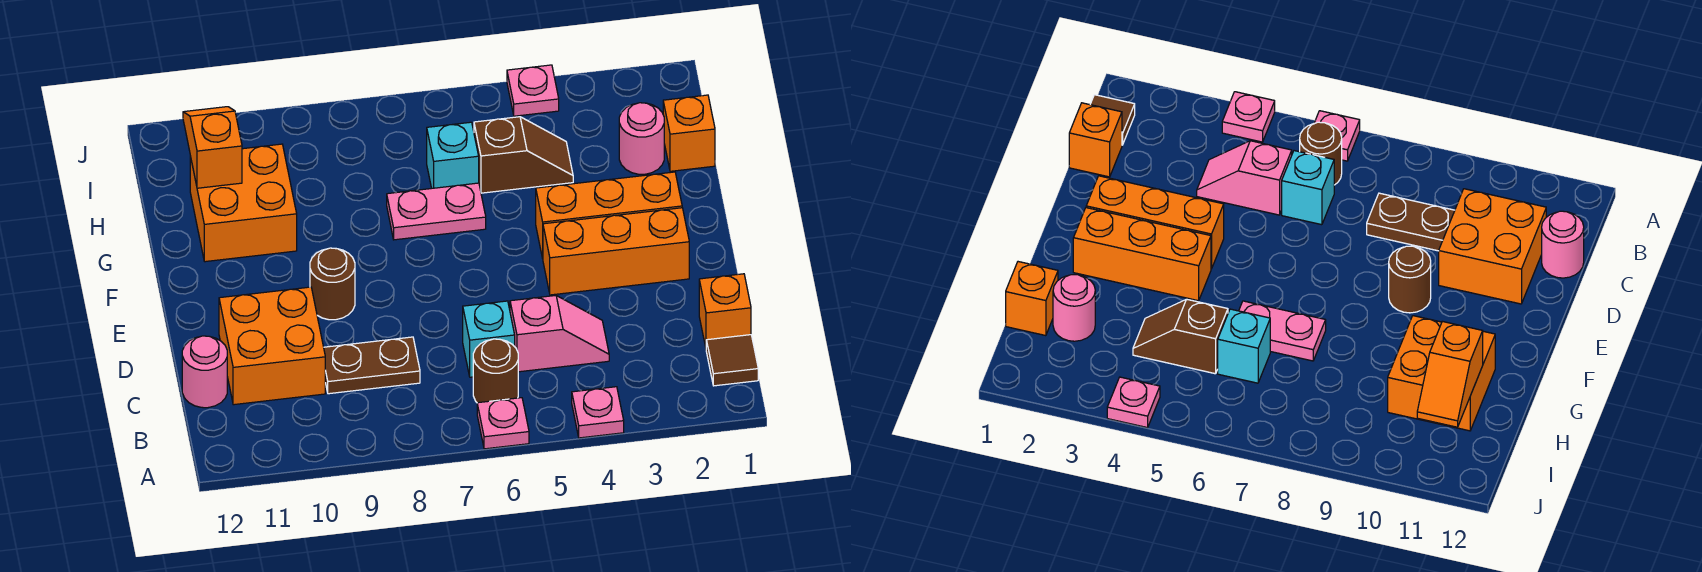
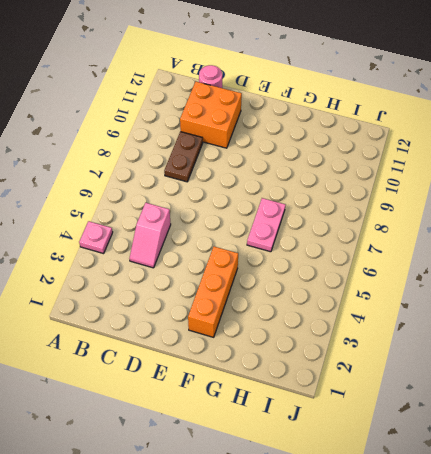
none -> pink 1x1 plate [477,398,529,449]
none -> brown 1x1 tile [706,335,758,386]
none -> brown 1x1 round brick [473,339,518,403]

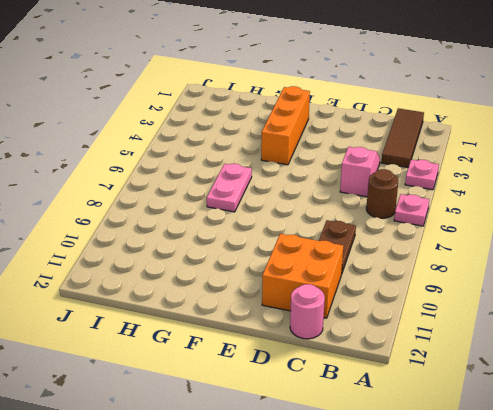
brown 1x3 tile [381,108,424,168] -> brown 1x1 tile [706,335,758,386]
none -> orange 1x1 brick [699,274,751,347]
none -> cyan 1x1 brick [463,301,515,377]
none -> orange 1x3 brick [543,208,689,295]

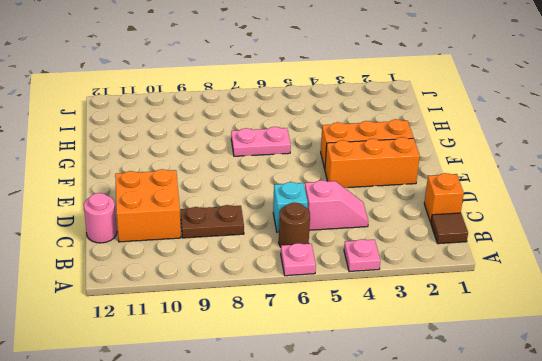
none -> brown 1x1 round brick [310,248,355,320]
none -> orange 2x2 brick [190,144,297,262]
none -> orange 1x1 brick [663,95,715,171]

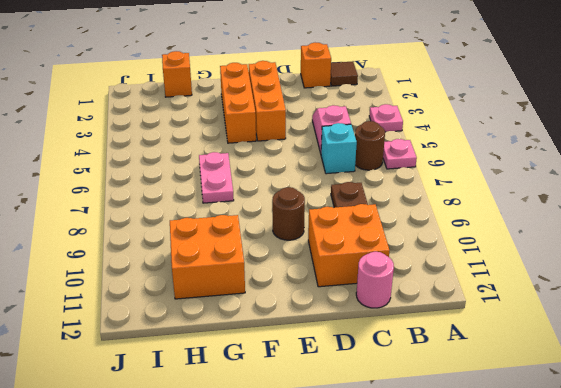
none -> pink 1x1 round brick [619,103,664,174]
none -> brown 1x2 slope [474,117,573,193]
none -> cyan 1x1 brick [427,122,479,188]

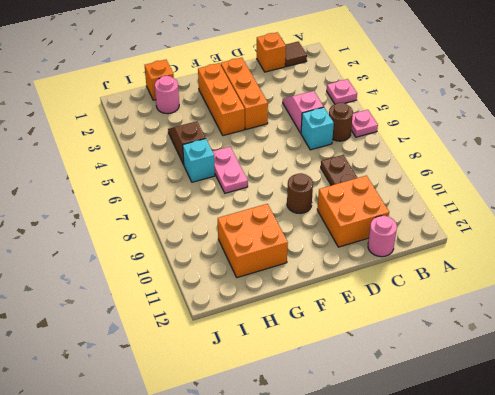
none -> pink 1x1 plate [507,65,559,116]
none -> orange 1x2 slope [183,107,242,188]

